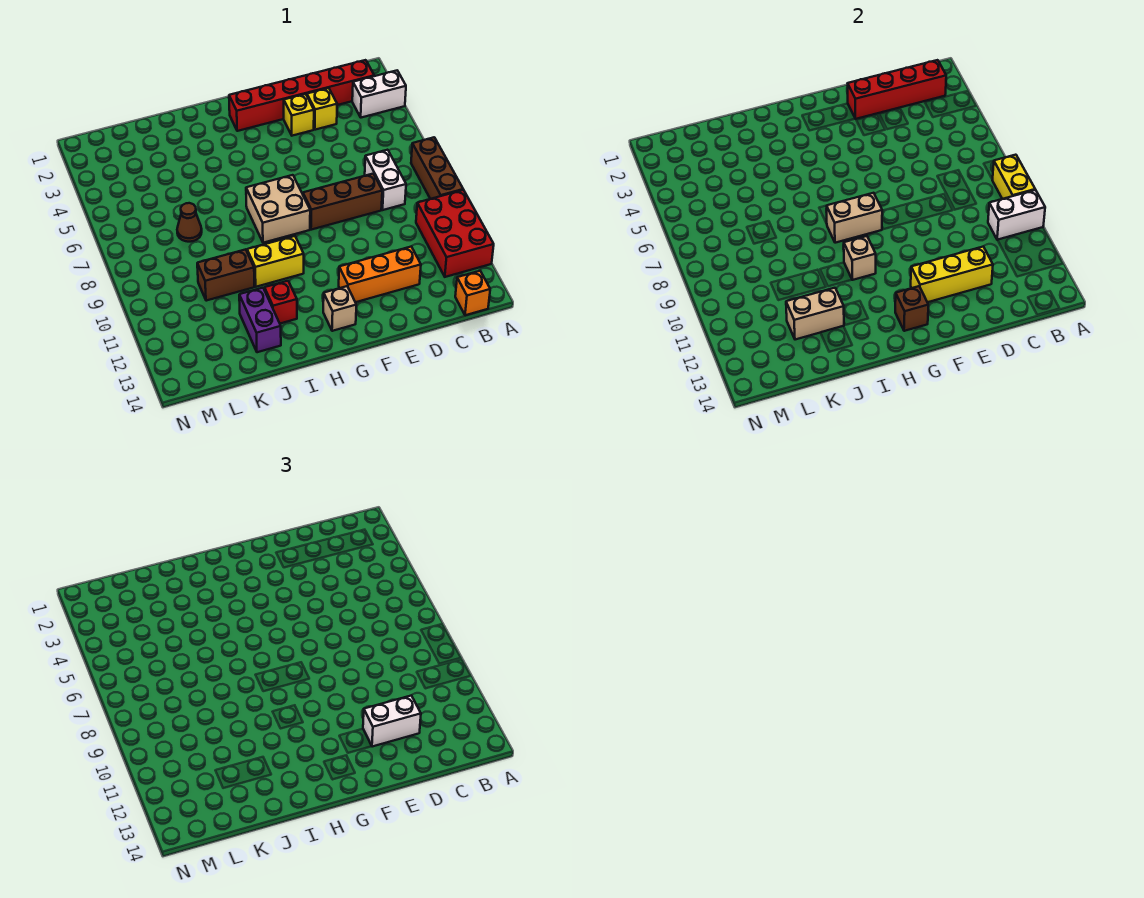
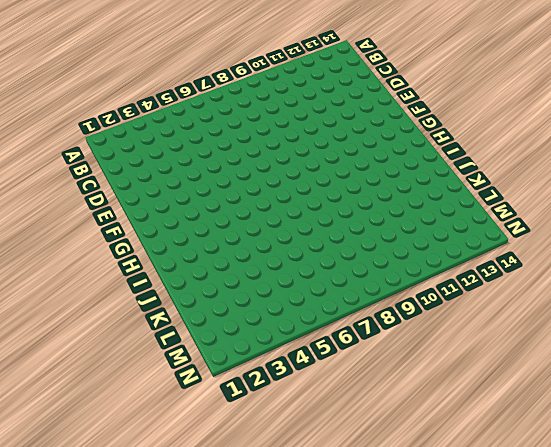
none -> white 1x2 brick [352,71,406,118]
none -> brown 1x3 brick [411,137,463,199]
none -> red 2x3 brick [416,190,494,277]

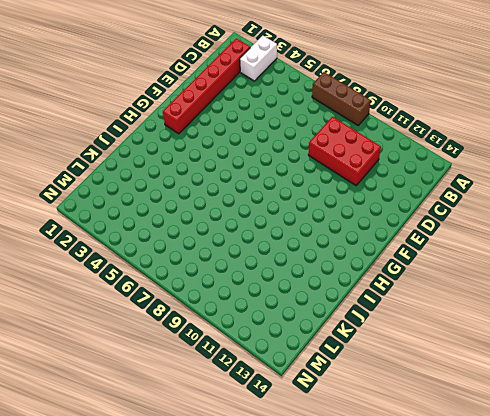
red 2x3 brick [308,117,381,185] -> red 2x3 brick moved to [416,190,494,277]
none -> orange 1x1 brick [455,271,490,315]
none -> white 1x2 brick [365,150,406,210]
none -> yellow 1x1 brick [307,88,337,130]

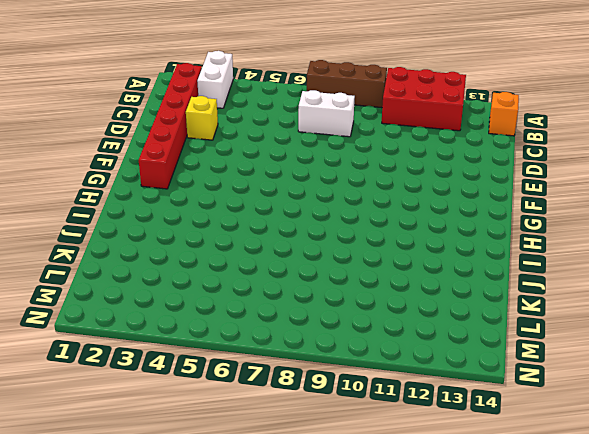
none -> brown 1x3 brick [303,174,382,230]
none -> orange 1x3 brick [339,246,421,302]
none -> yellow 1x1 brick [284,94,314,136]

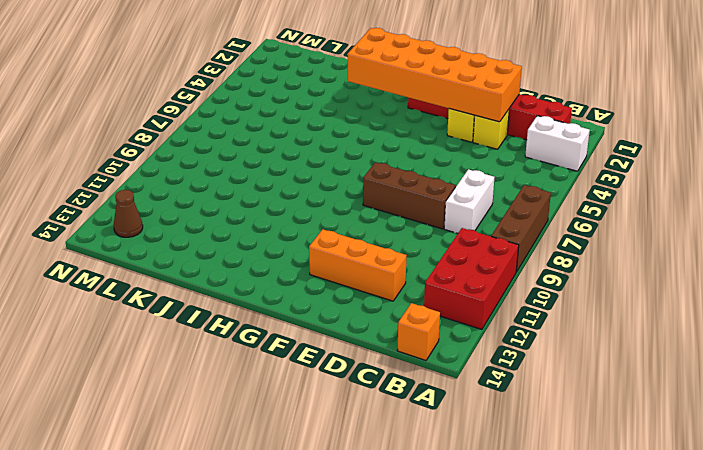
orange 2x6 brick [348,28,522,122] -> red 1x4 brick [848,60,946,119]
brown 1x1 cone [114,190,143,237] -> brown 1x1 cone moved to [177,203,202,242]
none -> tan 2x2 brick [246,175,310,243]
none -> tan 1x1 brick [323,286,356,331]
none -> yellow 1x2 brick [247,236,304,287]

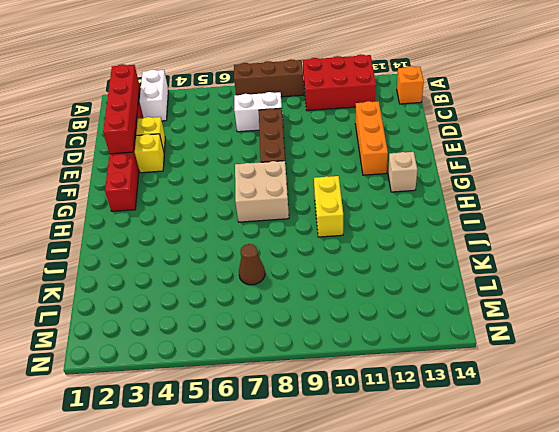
none -> red 1x1 brick [265,281,297,323]
none -> brown 1x2 brick [197,249,254,301]
none -> purple 1x2 brick [239,288,281,352]

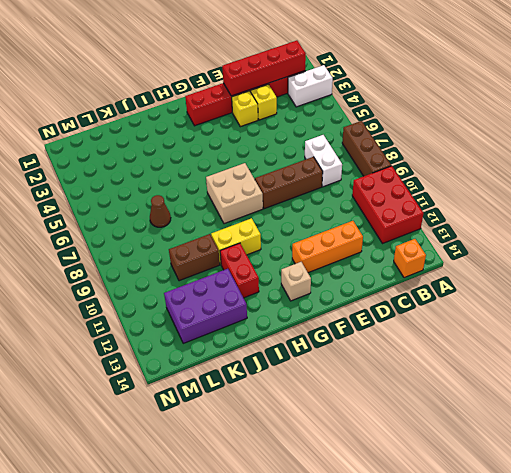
red 1x2 brick [220,243,259,298] -> red 1x1 brick [265,281,297,323]
purple 2x3 brick [164,269,247,343] -> purple 1x2 brick [239,288,281,352]
none -> yellow 1x2 brick [992,155,1035,199]
none -> white 1x2 brick [988,190,1045,240]
none -> yellow 1x3 brick [911,246,993,302]

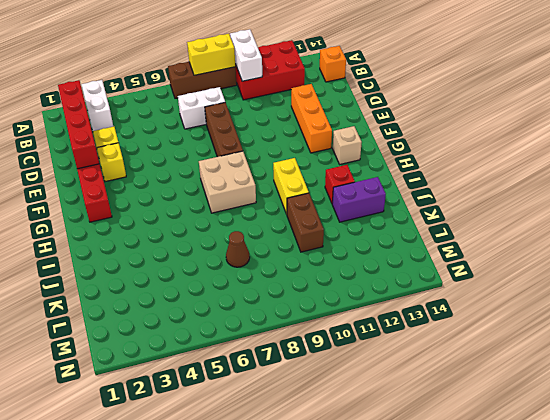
none -> yellow 1x3 brick [911,246,993,302]
none -> tan 1x2 brick [827,193,882,243]
none -> brown 1x1 brick [895,286,928,331]

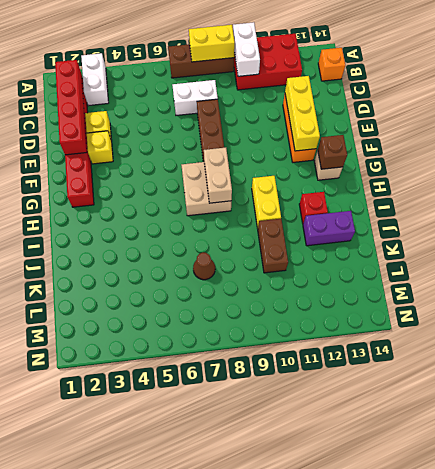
none -> tan 1x1 brick [843,236,876,280]
none -> tan 1x2 brick [786,288,844,340]
none -> white 1x2 brick [363,695,421,747]

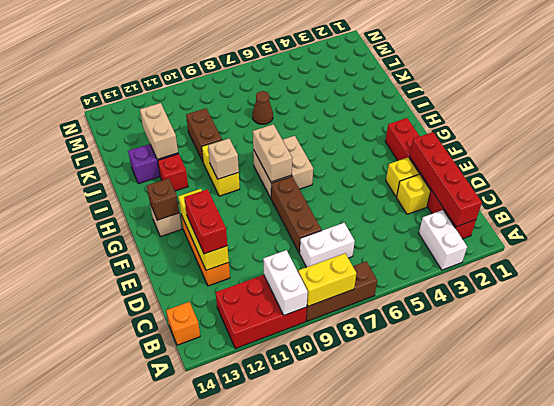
red 1x2 brick [184,189,227,254] -> white 1x2 brick [363,695,421,747]

